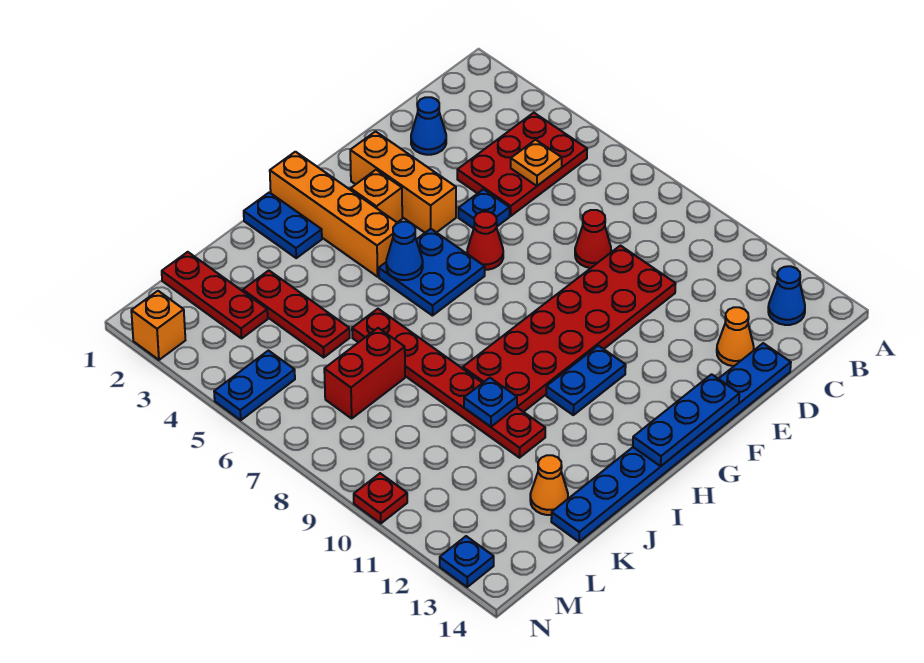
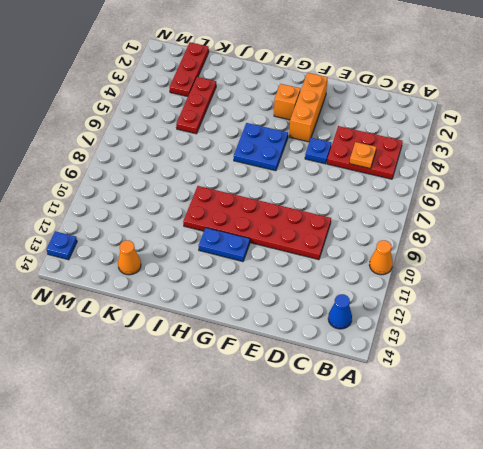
orange 1x1 cone [369,240,393,275] -> orange 1x1 cone moved to [717,307,754,366]
none -> blue 1x1 cone [411,97,446,155]
none -> red 1x1 cone [575,210,611,268]
none -> blue 1x8 plate [551,343,791,542]

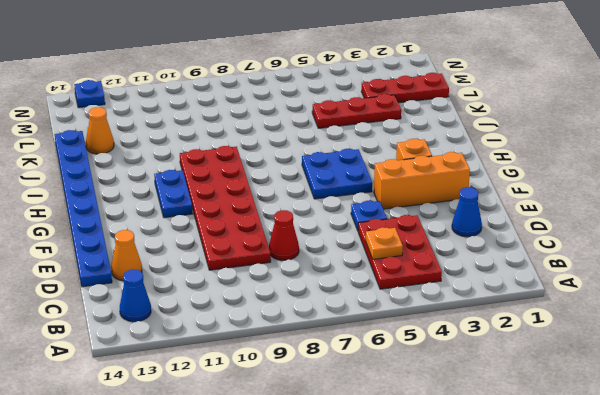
none -> red 1x1 cone [467,212,503,270]
none -> orange 1x4 brick [270,152,397,277]
none -> blue 1x2 plate [244,192,322,258]

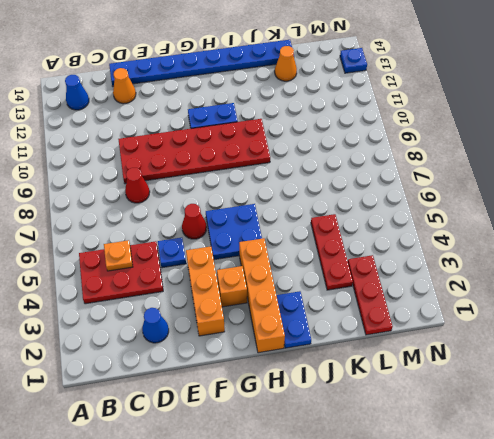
none -> red 1x6 plate [352,309,545,458]
none -> red 1x2 brick [324,328,405,418]
none -> blue 1x2 plate [214,351,295,420]

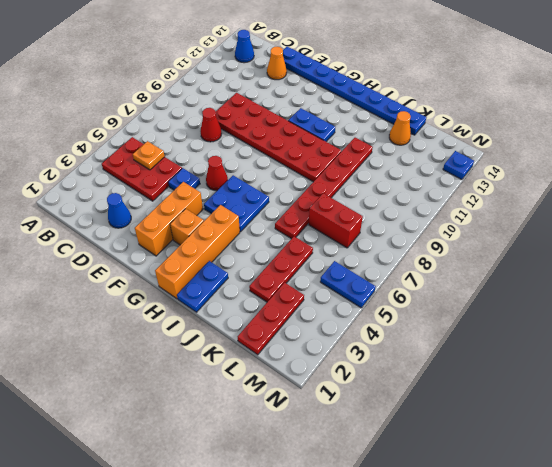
none -> orange 1x1 brick [131,291,185,360]
none -> red 1x1 plate [354,473,407,523]
none -> blue 1x3 plate [633,374,739,466]

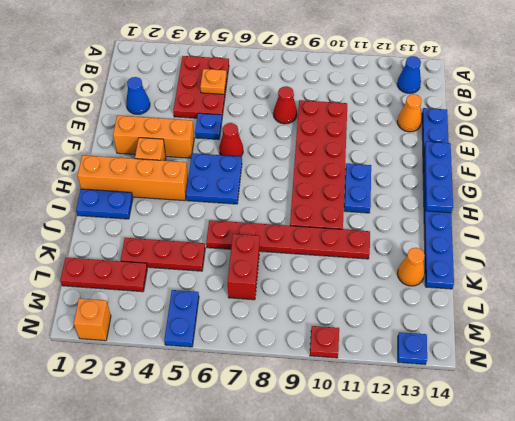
none -> blue 1x1 cone [386,222,423,280]
none -> blue 1x1 plate [464,378,517,427]

